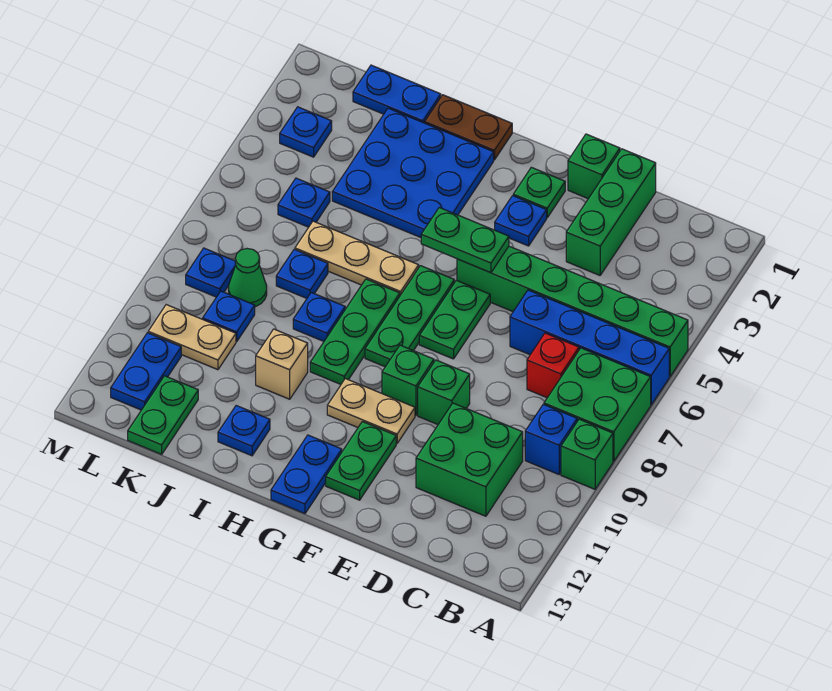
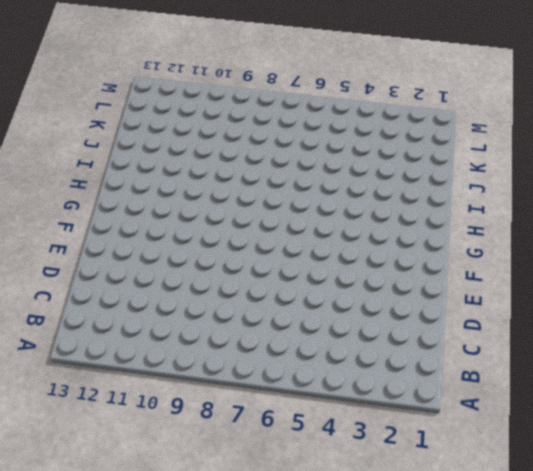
none -> green 1x6 brick [457,246,688,376]
none -> blue 1x4 brick [510,290,669,405]
none -> green 2x2 brick [544,348,651,461]
none -> green 1x1 brick [561,419,613,489]

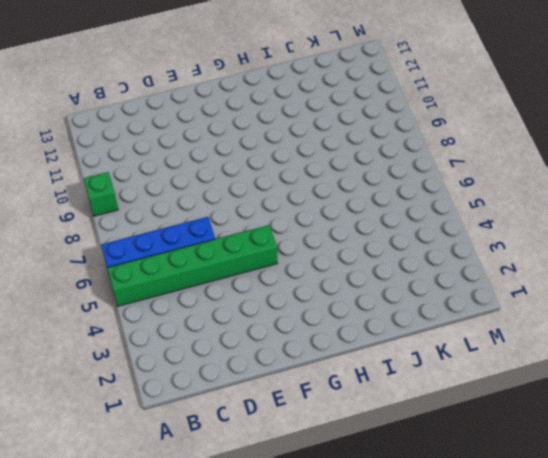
none -> green 2x2 brick [544,348,651,461]
none -> blue 1x1 brick [525,404,577,474]
none -> red 1x1 brick [527,333,579,398]
none -> green 2x2 brick [416,403,523,516]

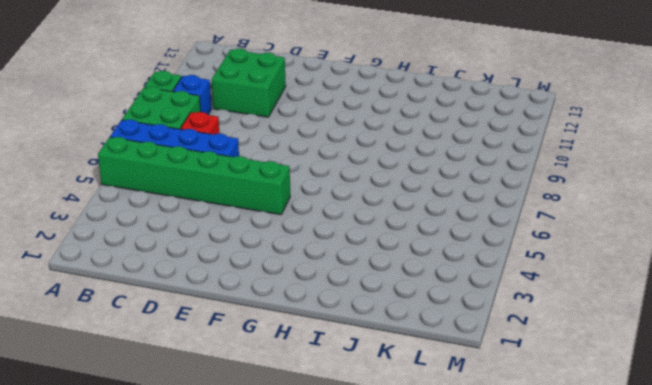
none -> green 1x3 brick [566,149,656,275]
none -> green 1x1 brick [568,134,620,199]
none -> green 1x1 brick [418,360,470,424]
none -> green 1x1 plate [513,167,565,217]

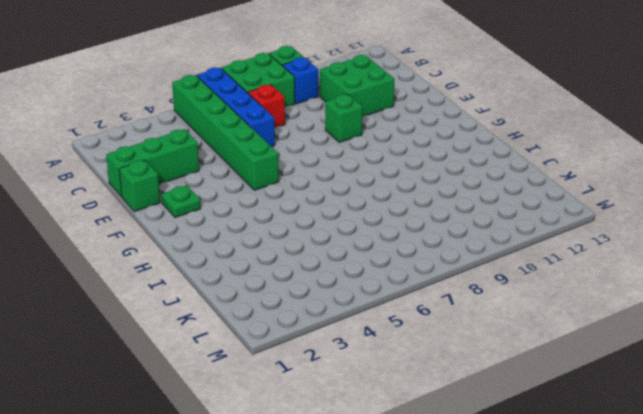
none -> blue 1x1 plate [495,196,547,246]
none -> green 1x2 plate [419,280,490,359]
none -> green 1x1 brick [382,345,434,415]
none -> tan 1x2 plate [327,379,415,444]

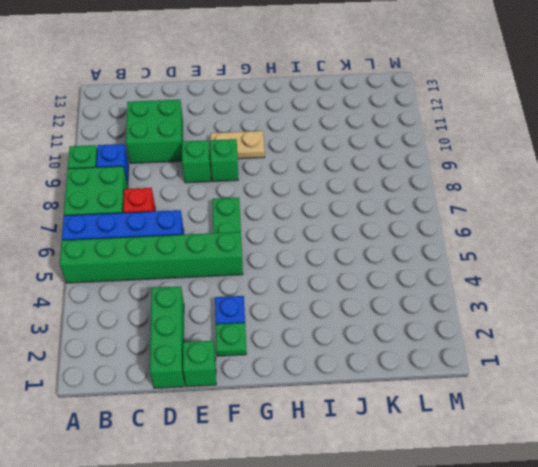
none -> green 1x2 plate [326,422,396,500]
none -> green 1x3 plate [365,266,454,367]
none -> blue 1x2 plate [271,435,342,514]
none -> brown 1x2 plate [425,95,512,160]

